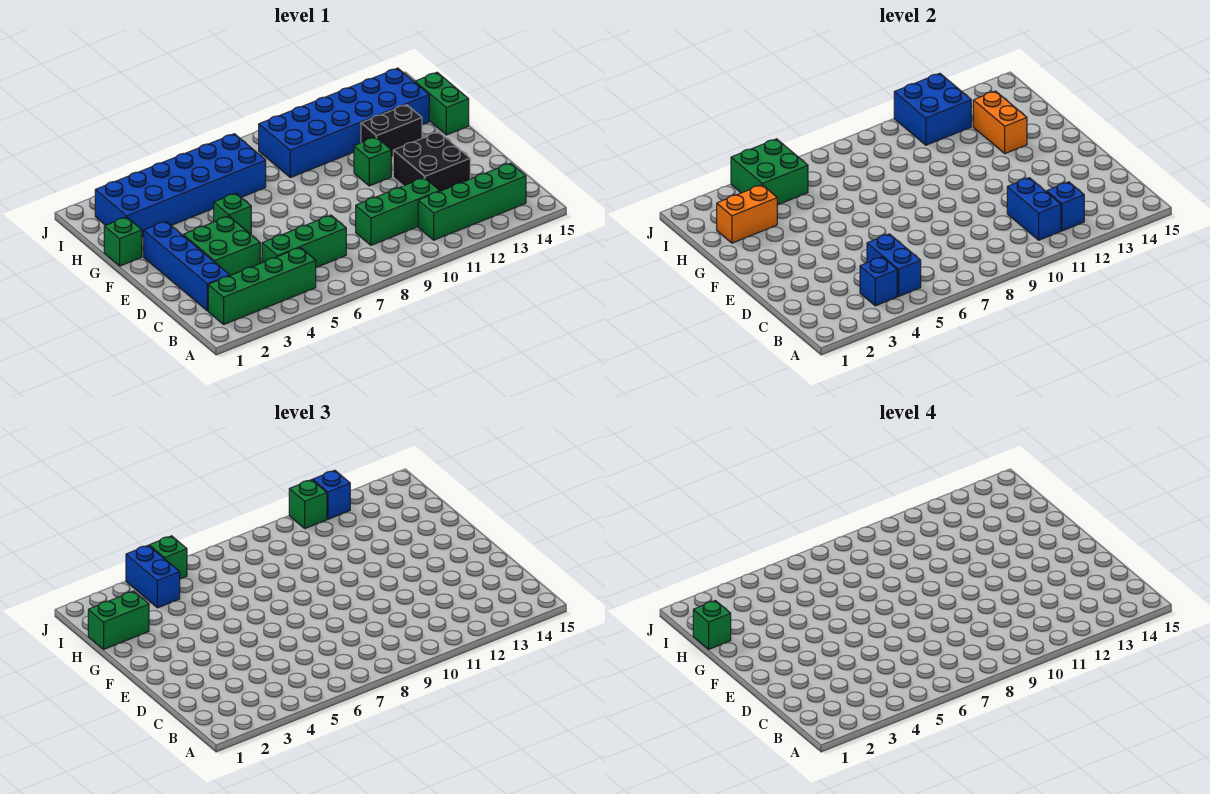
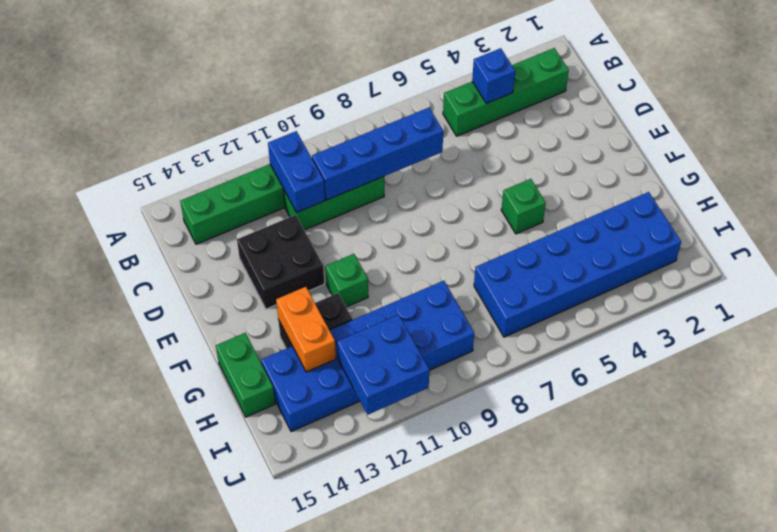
blue 1x4 brick [312,108,443,200] -> blue 1x4 brick turned to [144,221,230,311]
none -> green 1x3 brick [262,215,346,267]
none -> green 2x2 brick [183,216,260,275]
none -> green 1x1 brick [104,217,142,266]

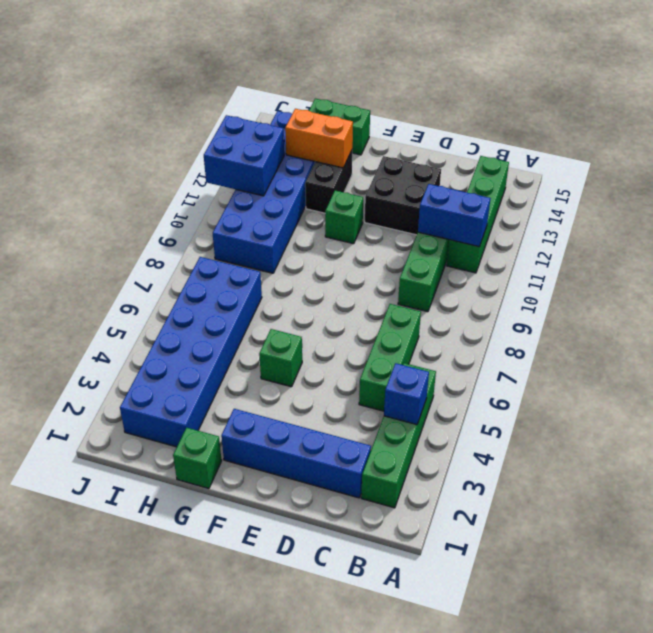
none -> green 2x2 brick [183,216,260,275]
none -> blue 1x2 brick [867,234,921,296]
none -> blue 1x1 brick [1047,182,1084,231]

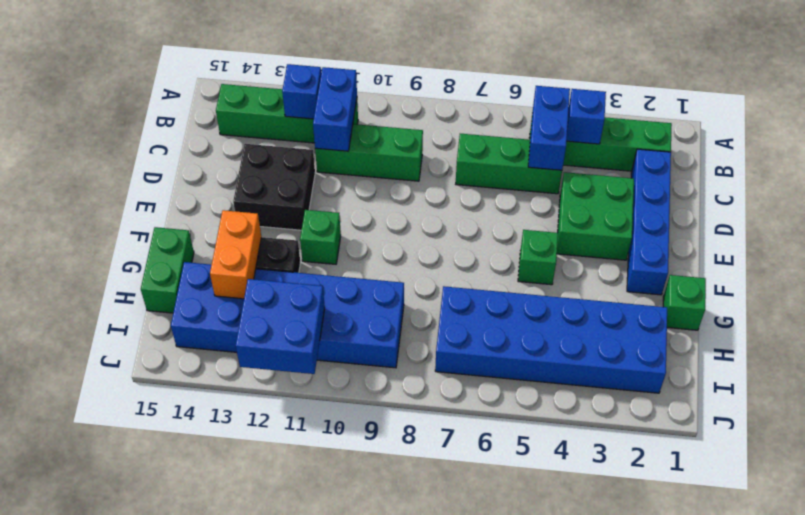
none -> orange 1x2 brick [717,185,777,243]
none -> green 2x2 brick [731,139,808,205]
none -> green 1x2 brick [88,591,149,649]

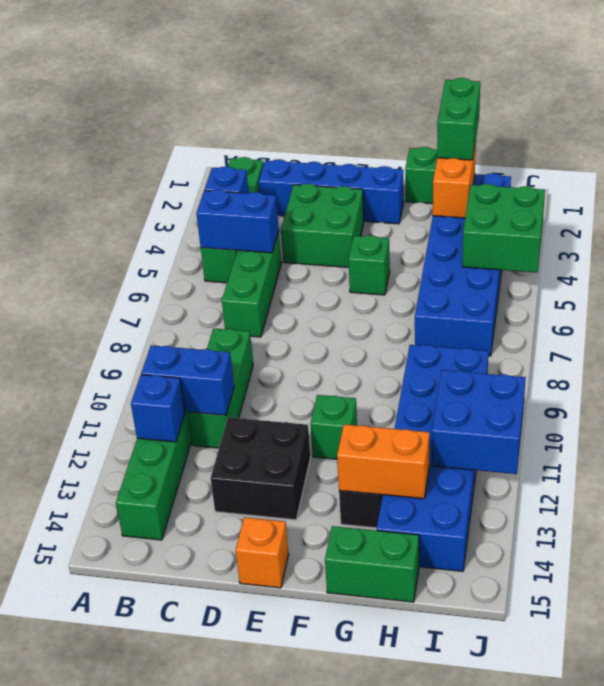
orange 1x1 brick [236,517,289,588] -> none
none -> blue 1x2 brick [126,545,180,608]
none -> green 1x1 brick [149,536,187,579]
none -> green 1x1 brick [289,480,327,529]

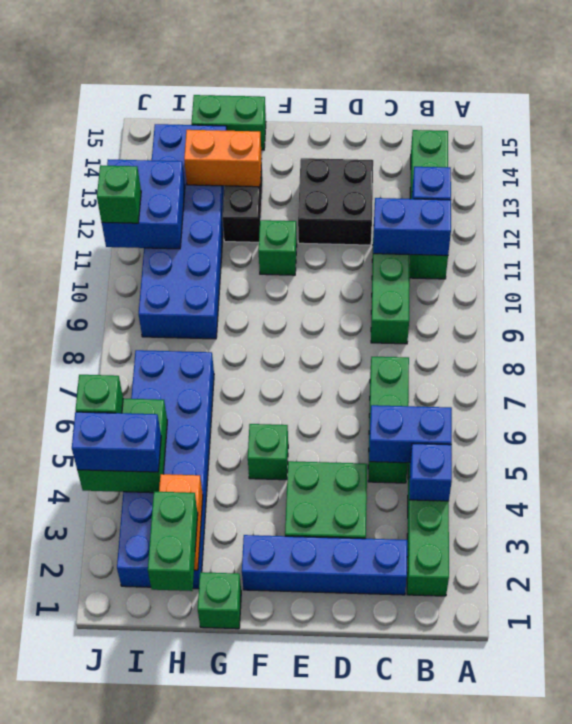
none -> blue 1x1 brick [313,470,350,519]
none -> green 1x1 brick [693,601,731,649]

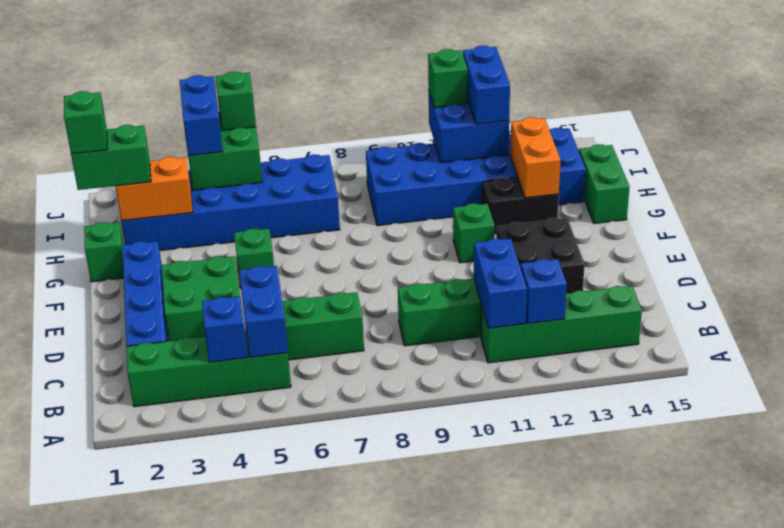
blue 1x2 brick [463,46,510,124] -> blue 1x1 brick [313,470,350,519]

